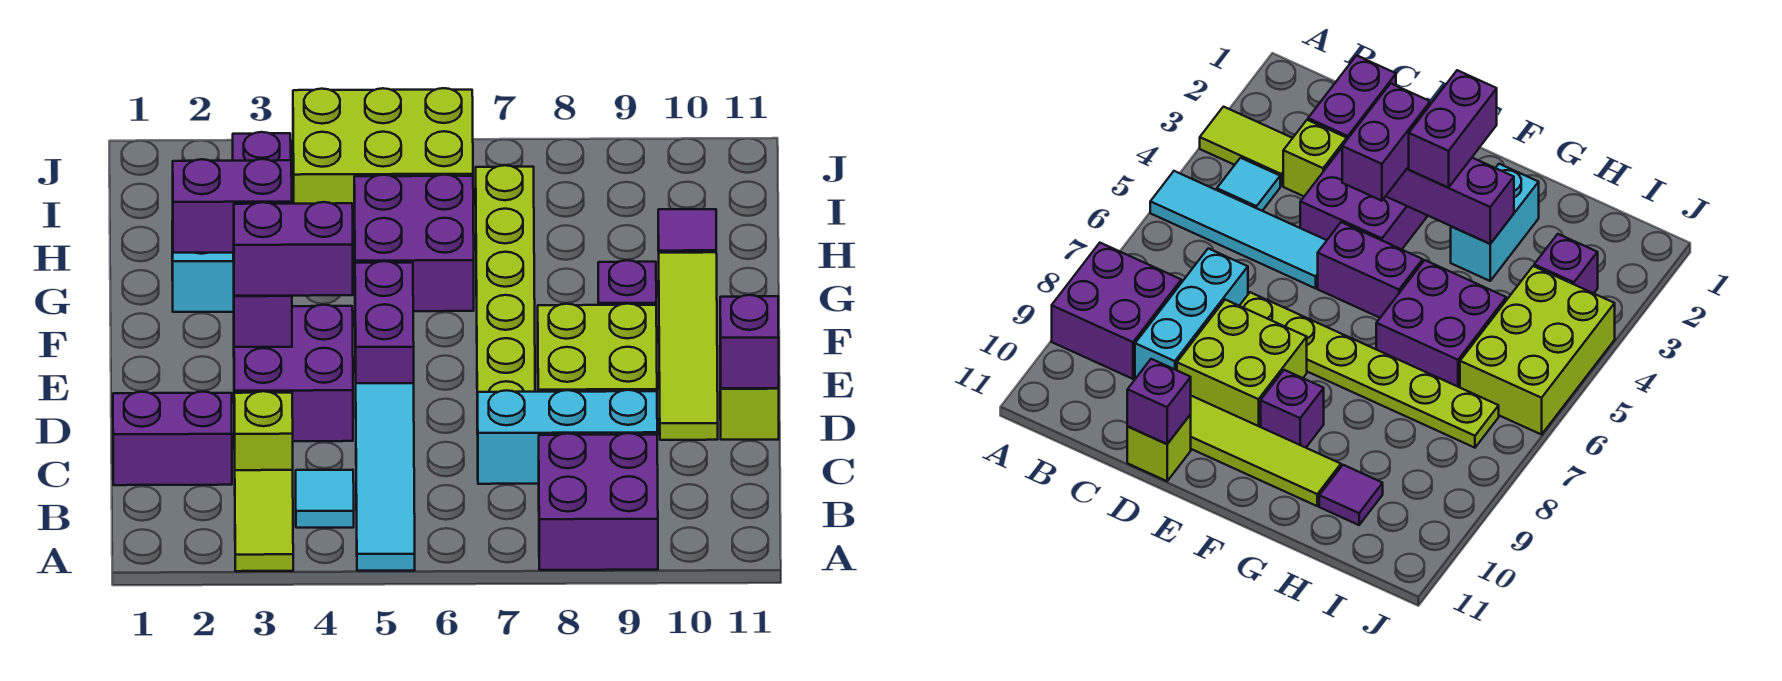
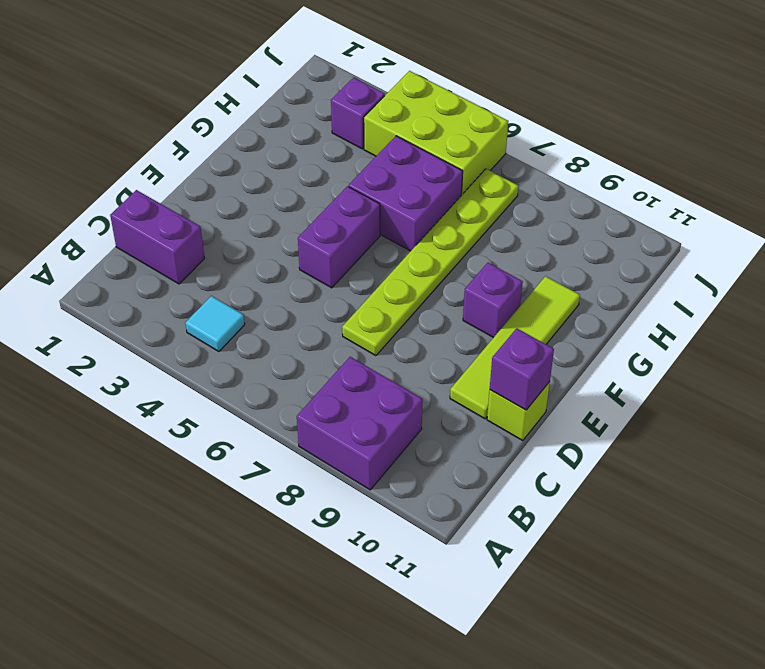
none -> lime 1x2 tile [235,470,293,571]
none -> cyan 1x4 tile [356,383,415,571]
none -> lime 1x1 brick [234,391,293,470]

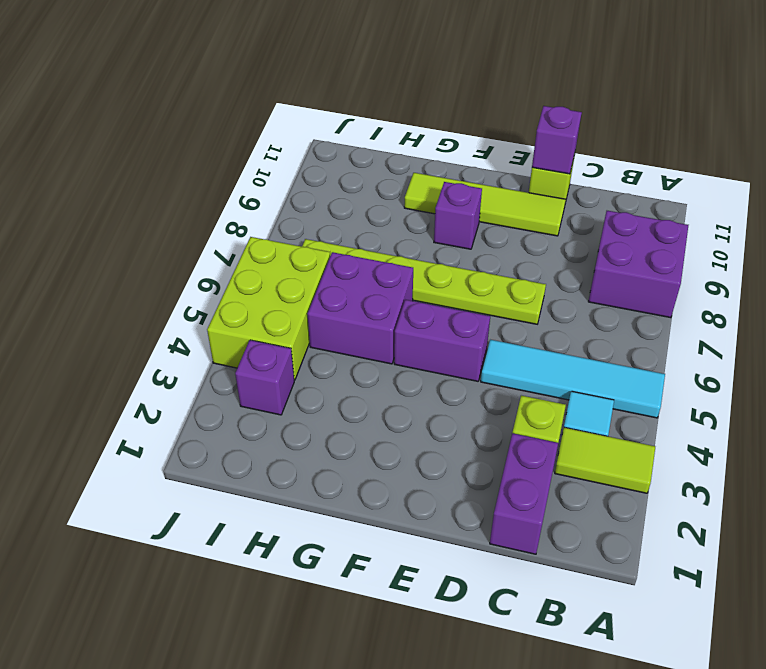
none -> cyan 1x3 brick [478,390,657,484]
none -> purple 2x2 brick [234,305,353,441]
none -> lime 2x2 brick [538,304,657,392]

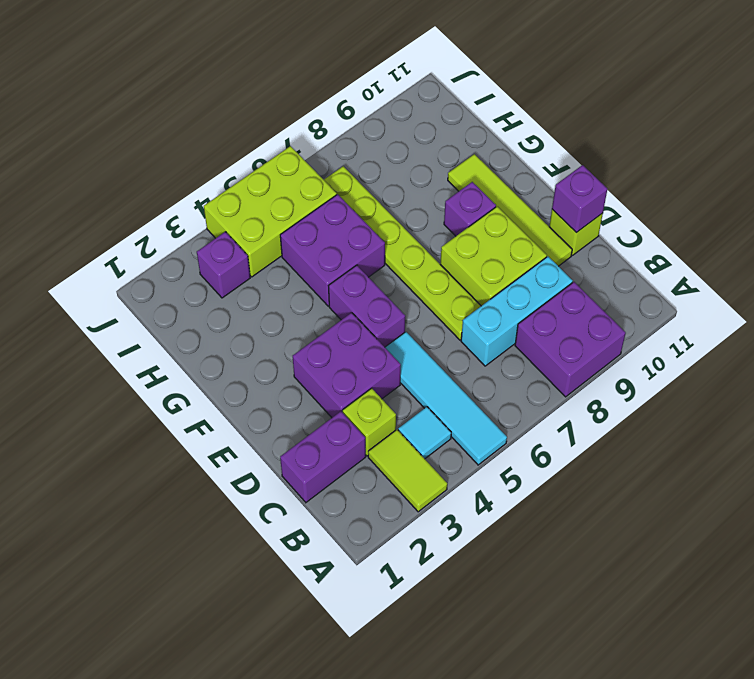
none -> cyan 1x2 brick [172,221,234,312]
none -> purple 1x1 tile [658,209,716,253]
none -> purple 1x3 brick [233,253,292,347]

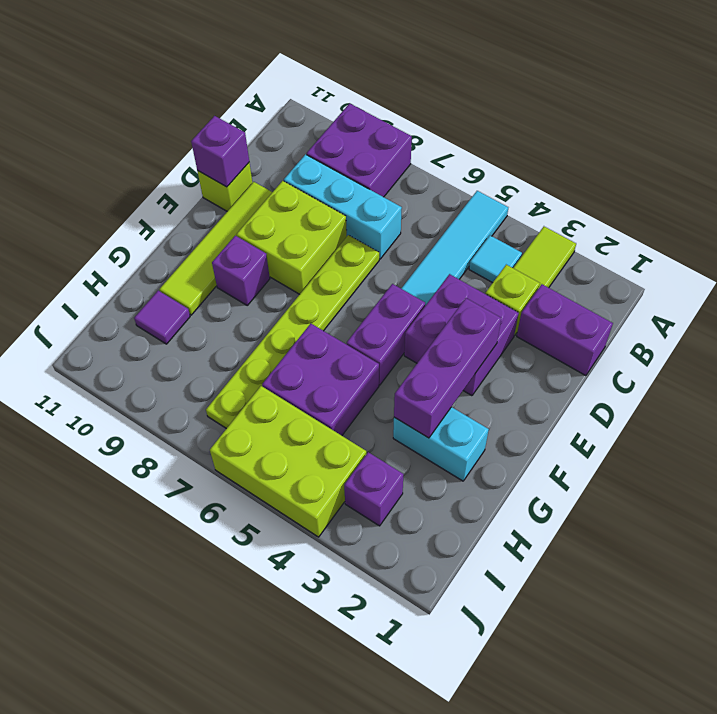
none -> purple 1x2 brick [234,202,353,296]
none -> purple 1x2 brick [173,159,292,253]

